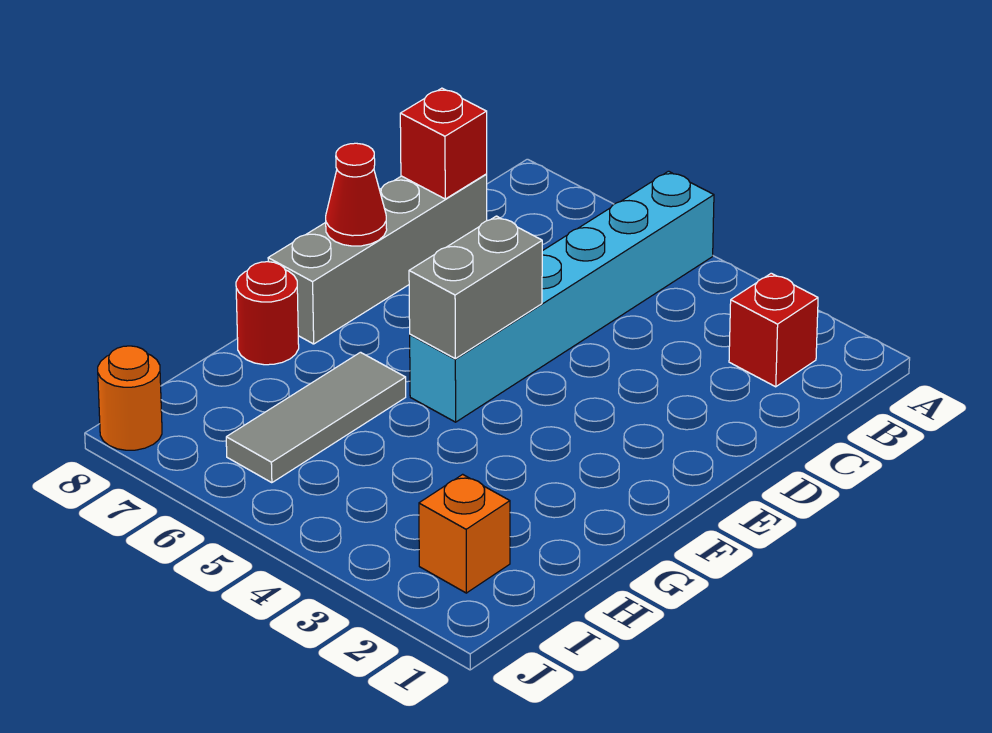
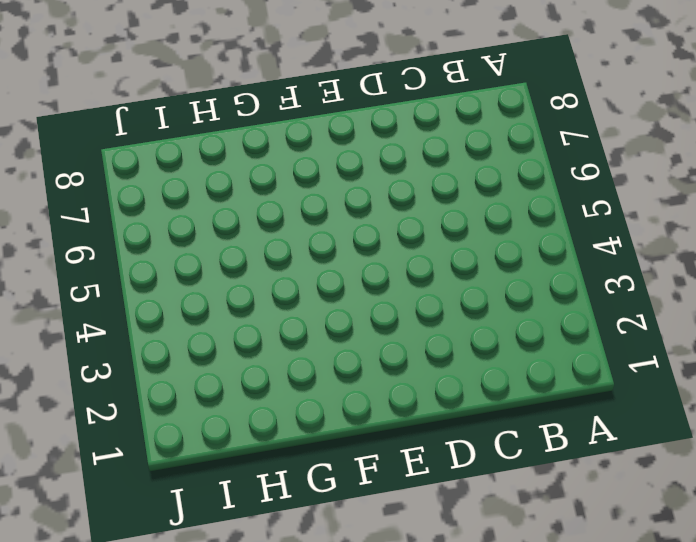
none -> cyan 1x6 brick [410,171,714,422]
none -> red 1x1 brick [729,273,818,387]

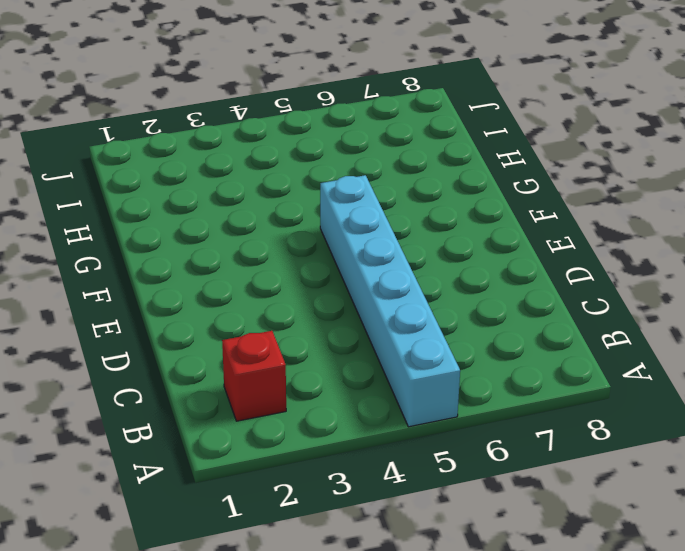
none -> grey 1x4 brick [268,174,487,344]
none -> grey 1x3 tile [226,352,406,483]

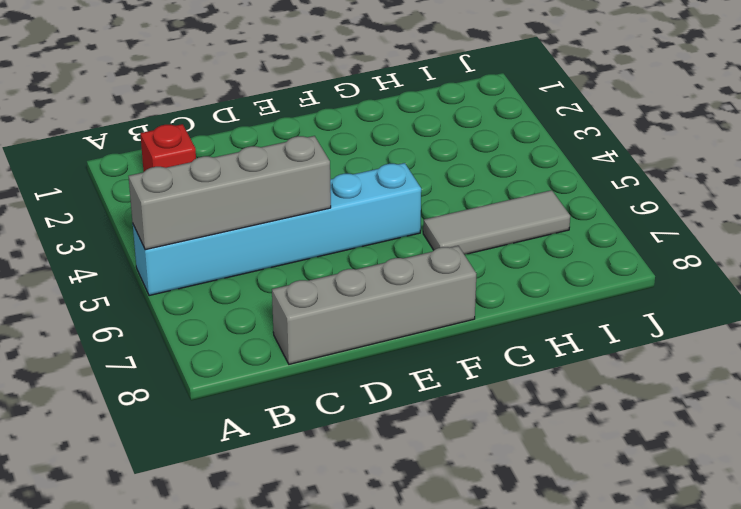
grey 1x4 brick [129,136,331,250] -> none
none -> red 1x1 round brick [236,262,299,365]
none -> orange 1x1 brick [419,474,510,593]

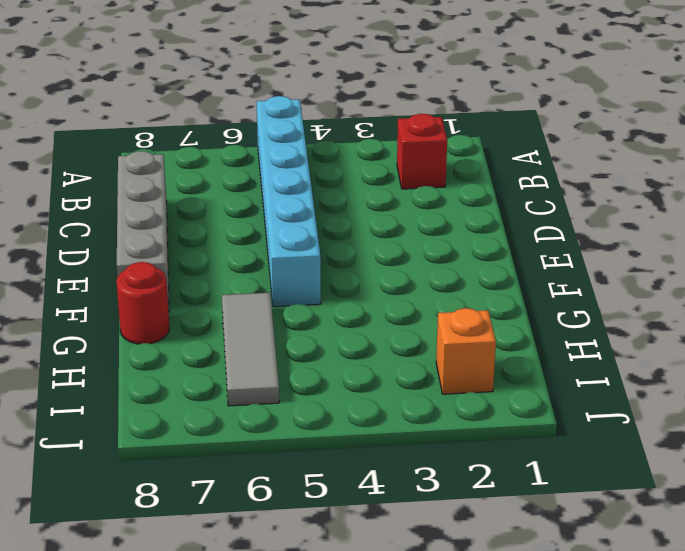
none -> orange 1x1 round brick [98,346,162,450]
none -> red 1x1 brick [400,88,487,199]

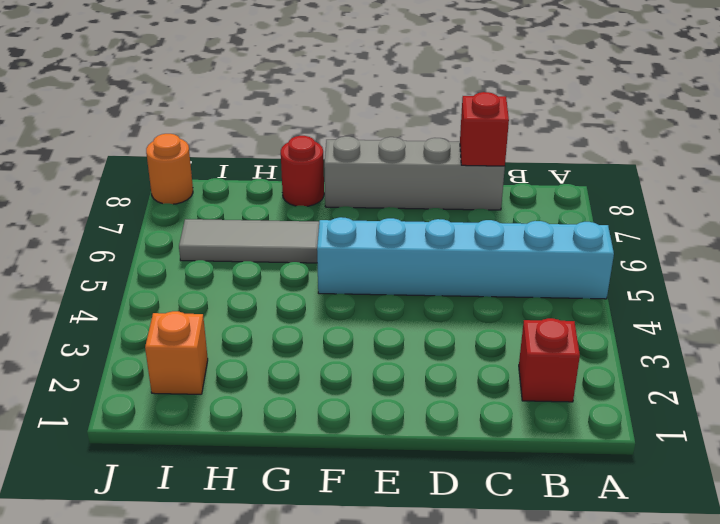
none -> grey 1x2 brick [409,216,542,359]
none -> red 1x1 cone [326,143,387,246]

